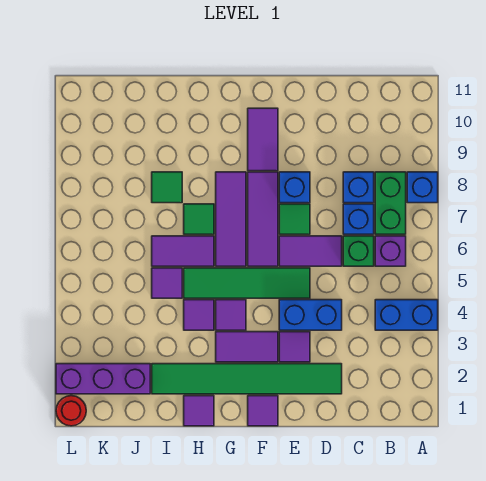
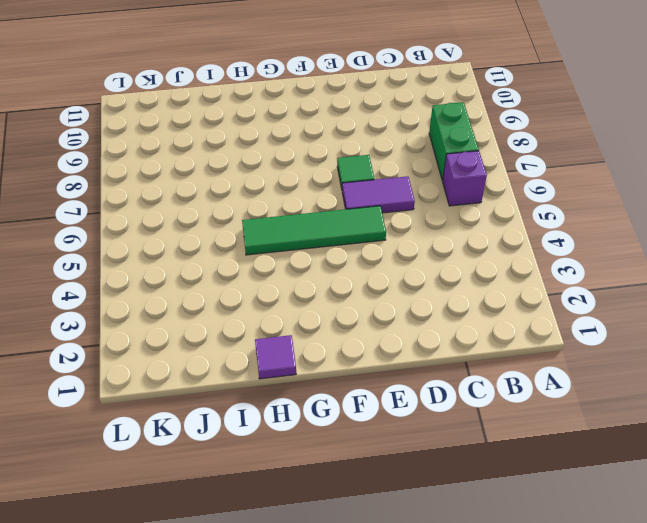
none -> blue 1x2 brick [375,300,438,330]
none -> blue 1x1 brick [407,172,438,203]
none -> green 1x1 brick [343,236,374,266]

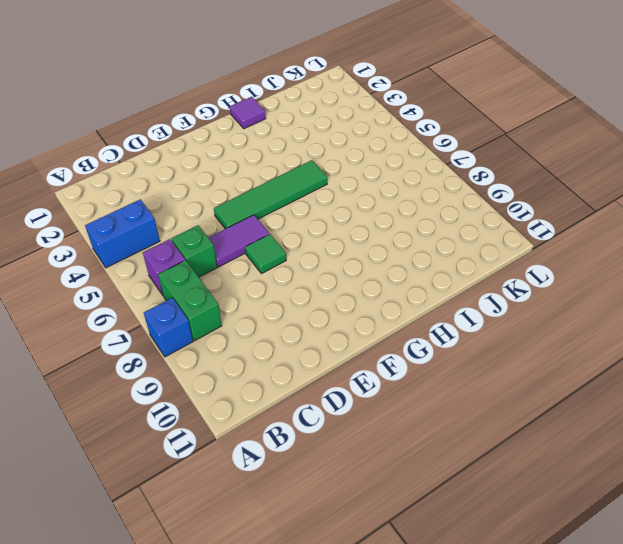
none -> blue 1x1 brick [343,204,374,234]
none -> blue 1x1 brick [343,172,374,203]
none -> green 1x6 tile [152,364,342,394]

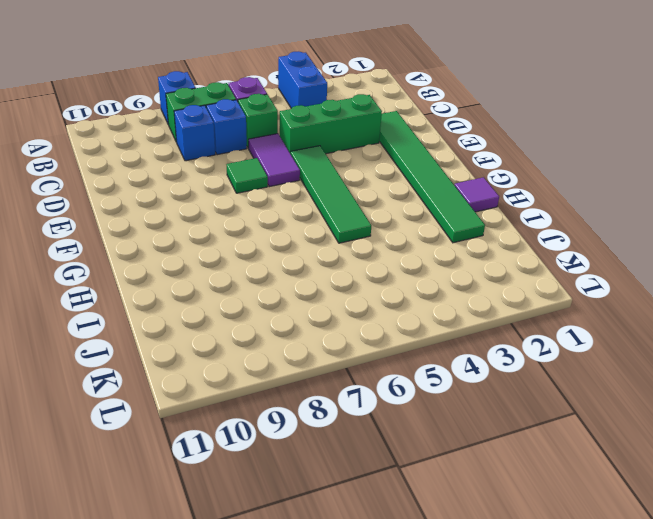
green 1x3 brick [280,94,382,154] -> blue 1x2 brick [279,300,342,330]
none -> purple 1x1 tile [279,332,310,362]
none -> blue 1x1 brick [279,172,310,203]
none -> purple 1x1 tile [248,396,278,426]

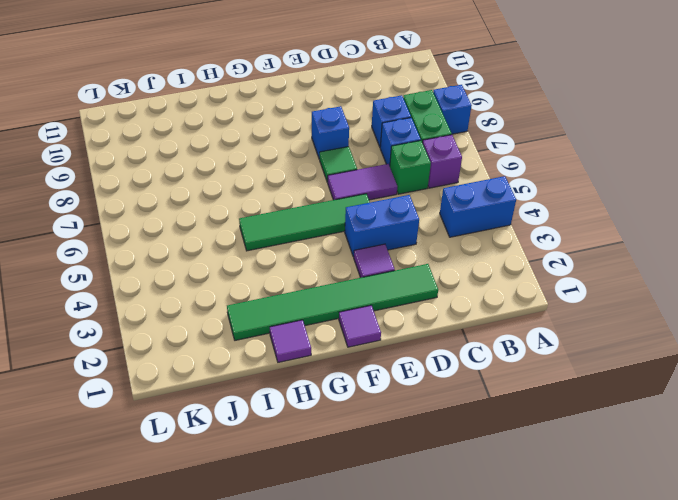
none -> purple 1x2 tile [216,332,278,362]
none -> purple 1x3 tile [248,172,278,266]
none -> purple 1x2 tile [248,108,278,171]

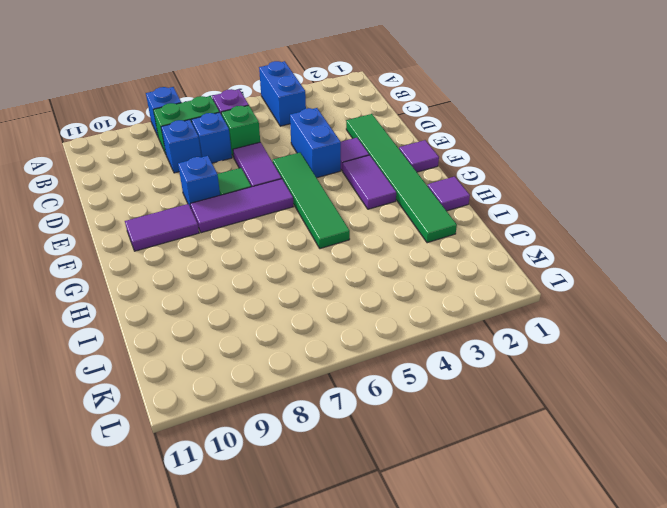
none -> purple 1x1 tile [216,300,246,330]
none -> purple 1x3 tile [216,172,246,266]
none -> purple 1x1 tile [184,300,214,330]

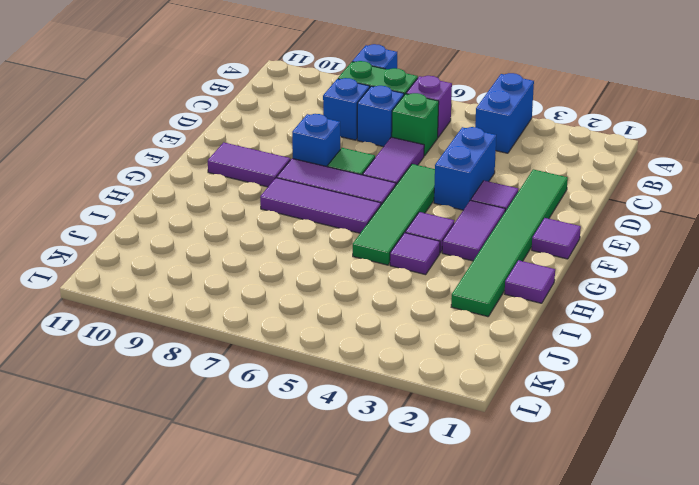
none -> purple 1x2 tile [152,236,214,266]
none -> green 1x1 tile [184,204,214,234]
none -> purple 1x1 tile [152,268,182,298]

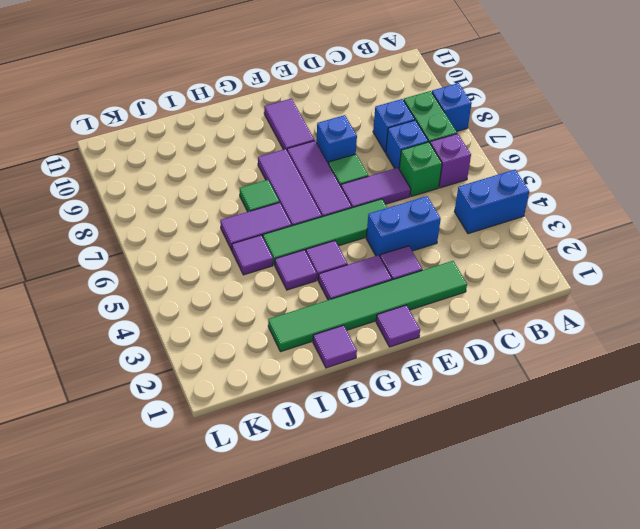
none -> green 1x1 tile [152,172,182,203]
none -> purple 1x3 brick [56,364,150,394]
none -> red 1x1 round brick [56,396,86,426]

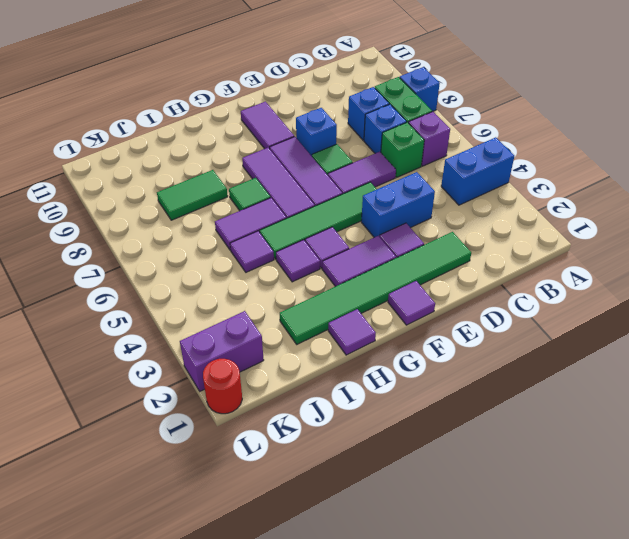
green 1x2 tile [157,170,228,220] -> green 1x1 tile [152,172,182,203]
purple 1x2 brick [180,311,264,391] -> purple 1x3 brick [56,364,150,394]

